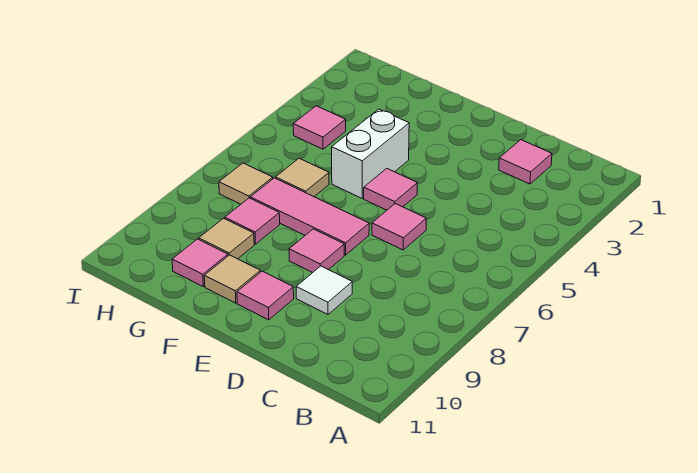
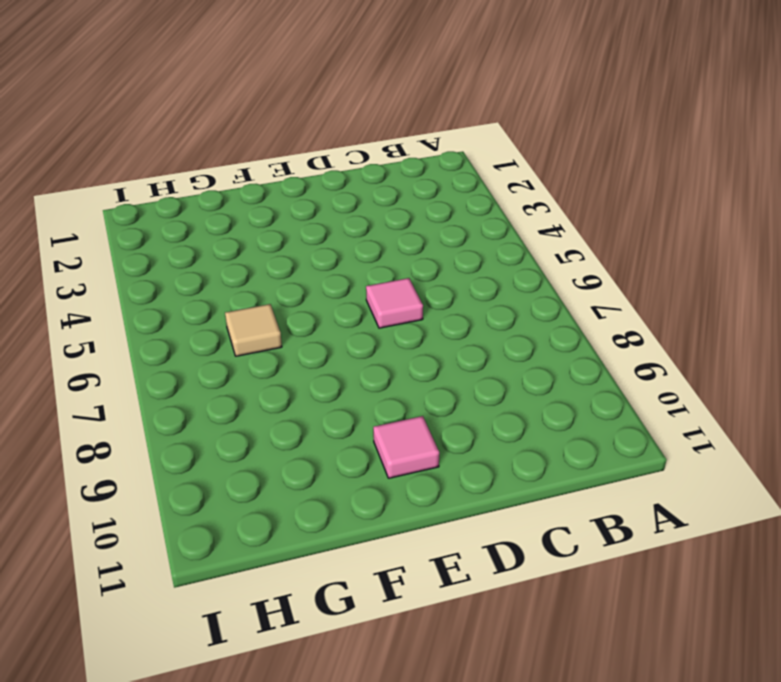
none -> pink 1x1 tile [499,140,552,184]
none -> white 1x1 tile [296,266,352,314]
none -> pink 1x1 tile [364,168,417,210]

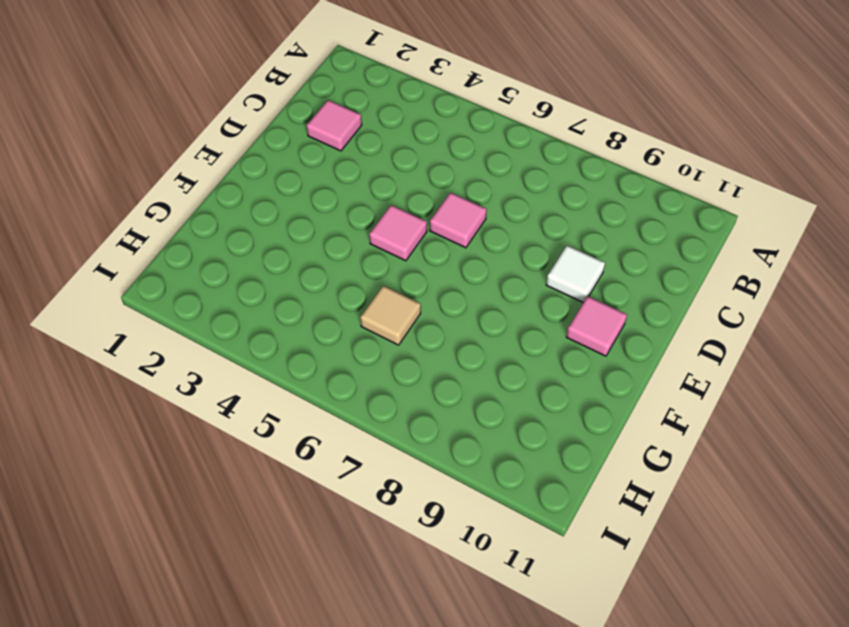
none -> pink 1x3 tile [250,178,369,255]
none -> pink 1x1 tile [289,229,344,273]
none -> white 1x2 brick [332,109,409,198]

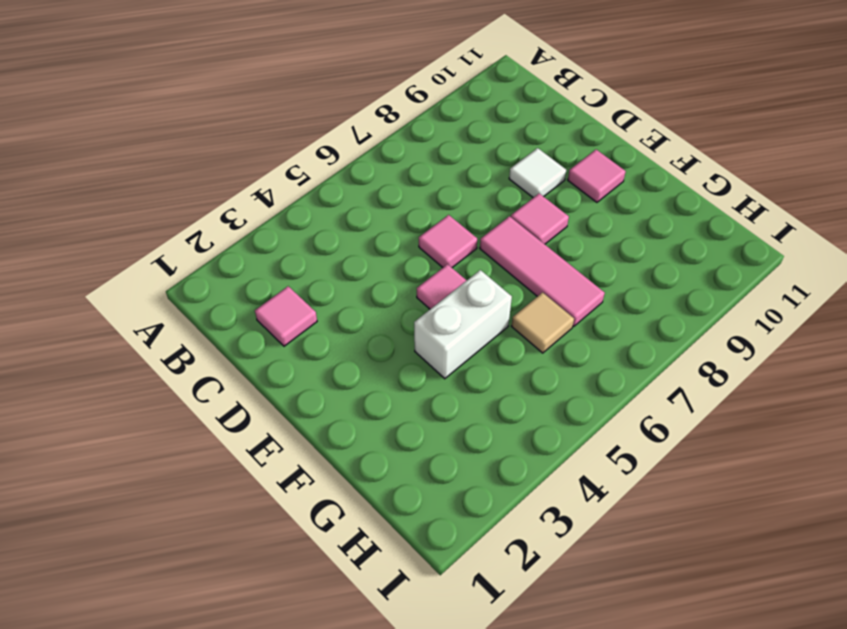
none -> tan 1x1 tile [204,255,261,303]
none -> pink 1x1 tile [225,198,280,244]
none -> tan 1x1 tile [199,218,254,259]

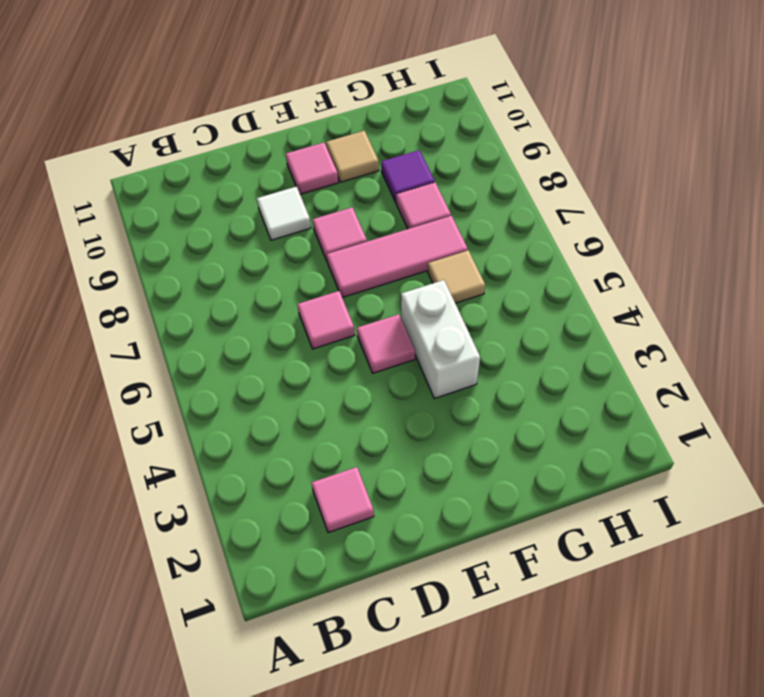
purple 1x1 tile [381,150,435,202] -> tan 1x1 tile [199,218,254,259]
none -> pink 1x1 tile [172,239,228,286]
none -> pink 1x1 tile [293,106,346,149]
none -> tan 1x1 tile [219,163,273,204]

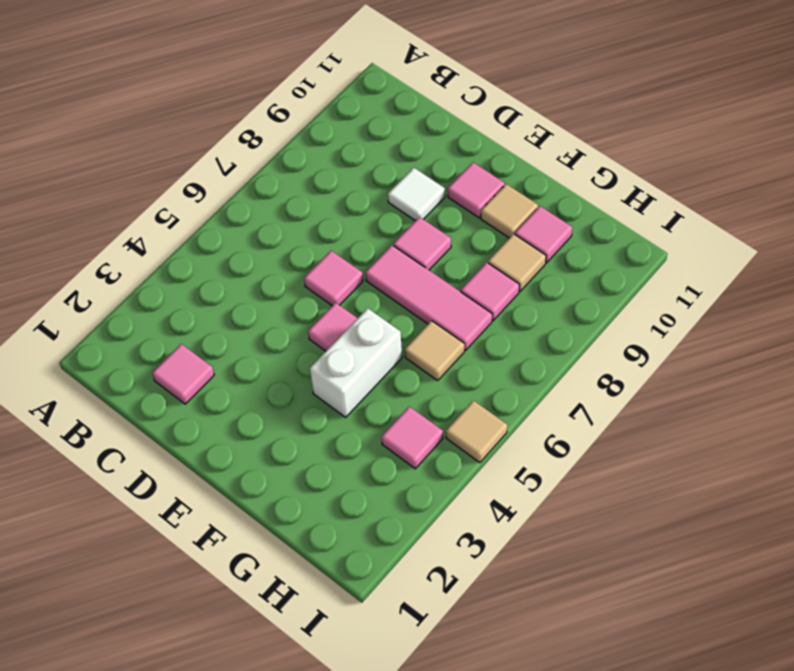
tan 1x1 tile [446,400,507,463] -> tan 1x1 tile moved to [219,163,273,204]

